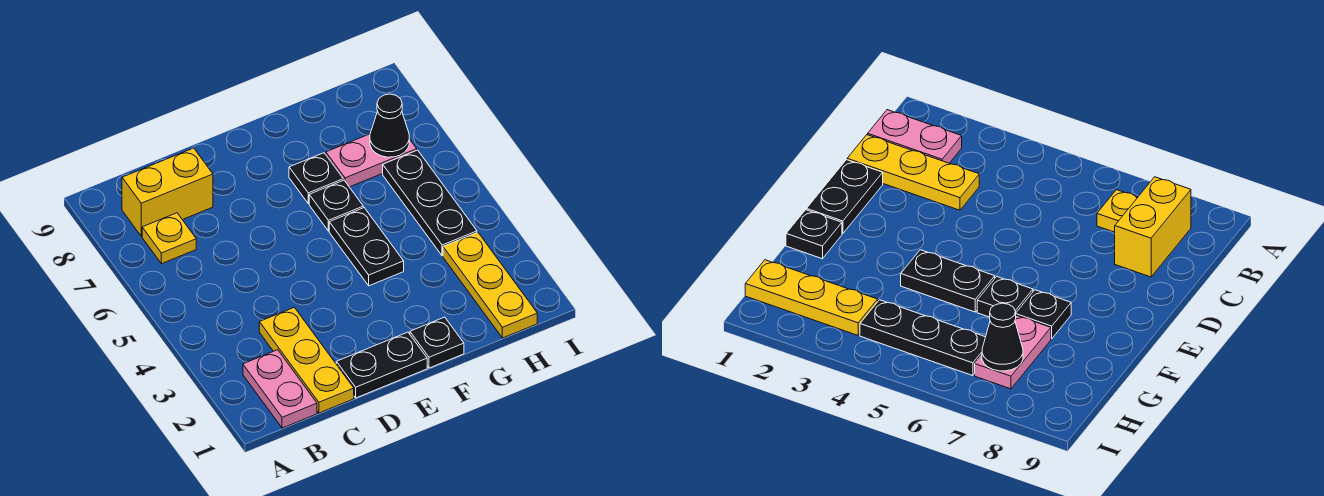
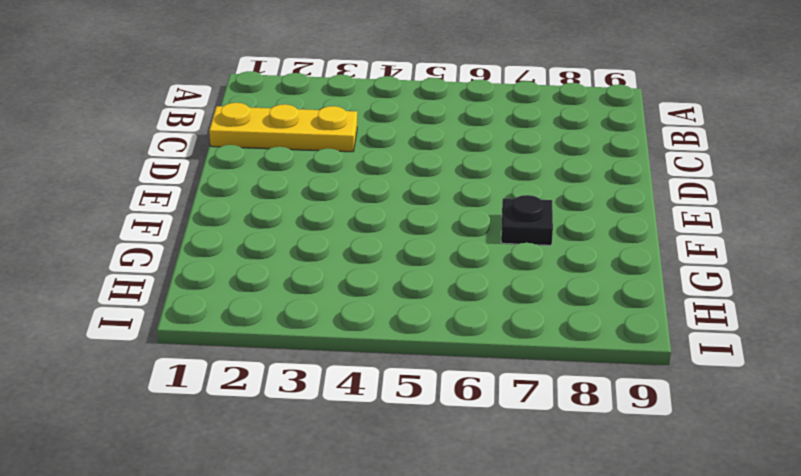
none -> pink 1x2 plate [243,350,317,428]
none -> yellow 1x1 plate [142,213,196,264]
none -> yellow 1x2 brick [122,148,213,236]

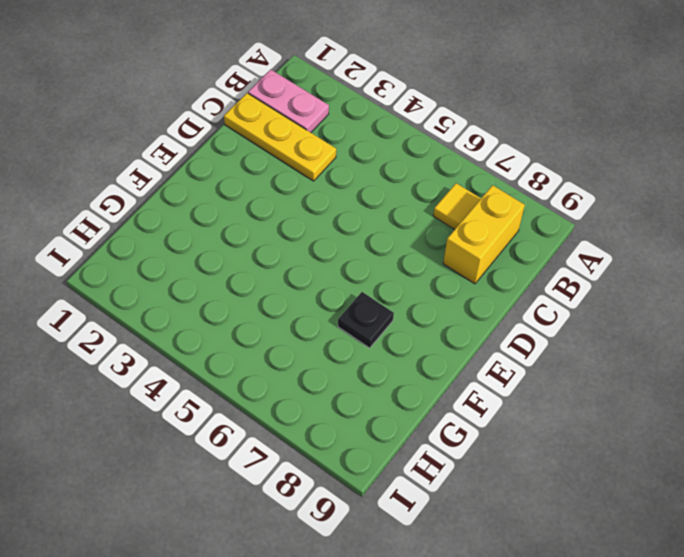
yellow 1x1 tile [433,183,481,230] -> yellow 1x1 plate [142,213,196,264]
none -> black 1x2 plate [336,332,427,398]
none -> black 1x1 plate [410,317,464,368]
none -> black 1x2 plate [329,208,404,286]

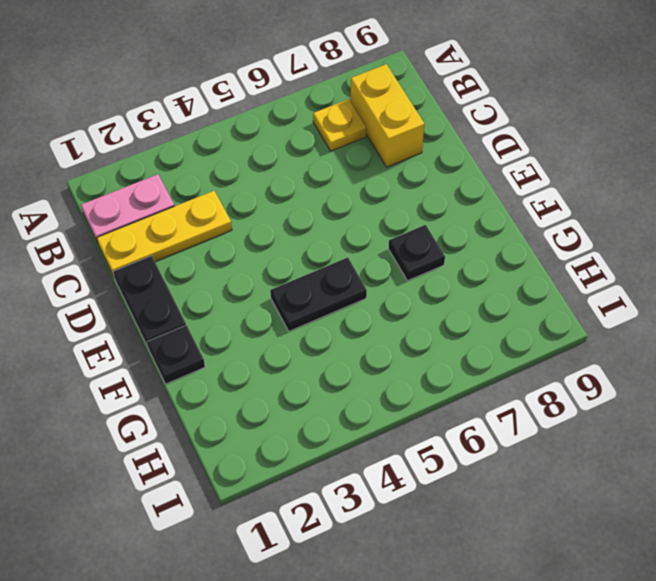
none -> black 1x1 plate [309,180,363,231]
none -> pink 1x2 plate [326,134,417,187]
none -> yellow 1x3 plate [443,232,537,338]

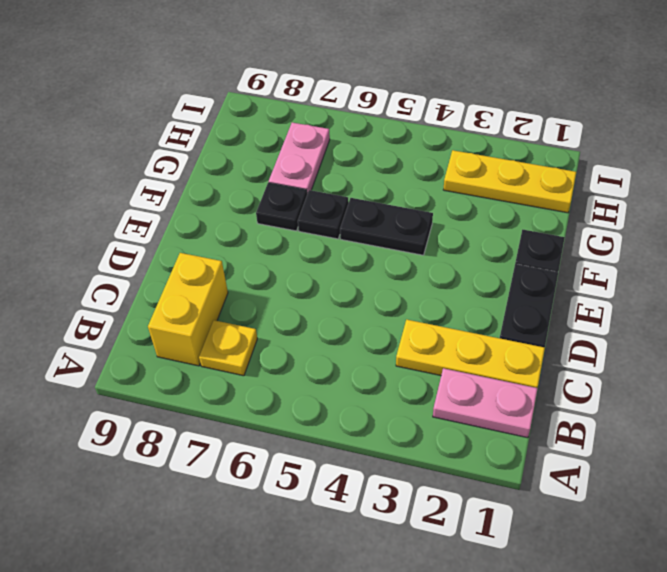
none -> black 1x3 plate [383,150,477,256]
none -> black 1x1 cone [370,94,409,157]

